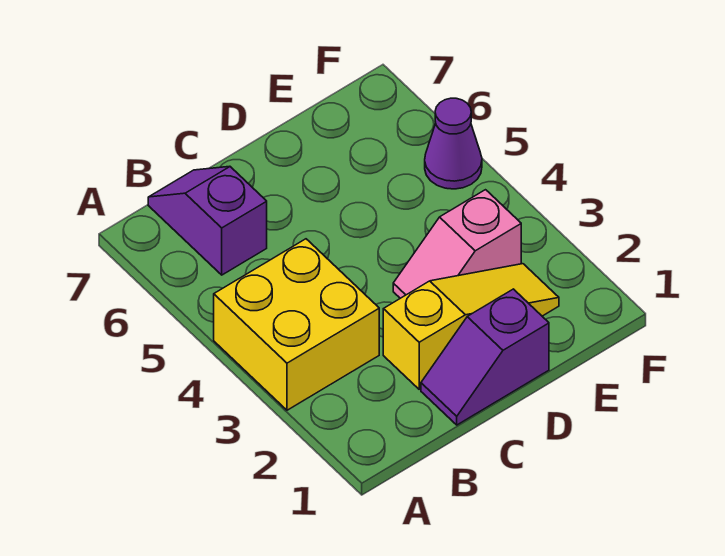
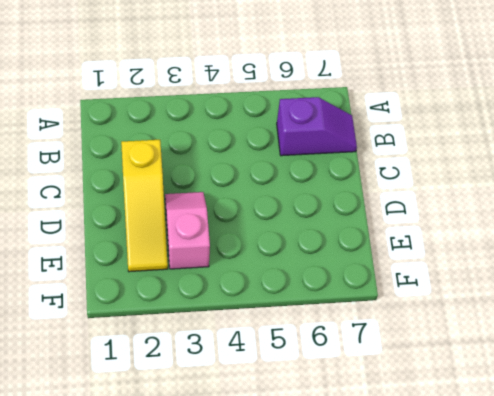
none -> yellow 2x2 brick [214,239,379,410]
none -> purple 1x2 slope [421,289,549,425]

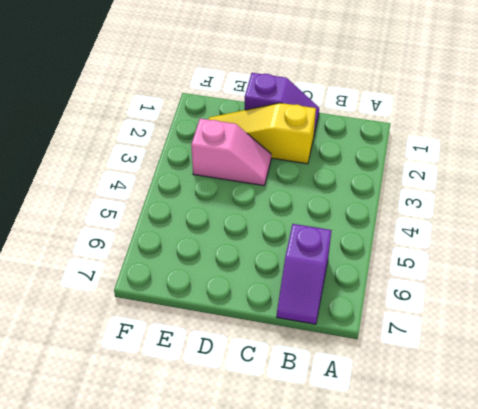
none -> yellow 2x2 brick [214,239,379,410]
none -> purple 1x1 cone [425,98,482,189]

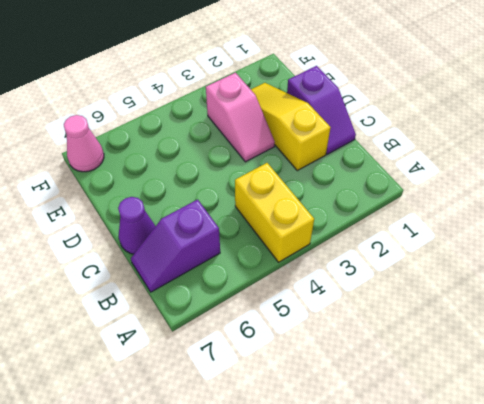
yellow 1x2 brick [235,163,314,262] -> yellow 2x2 brick [214,239,379,410]
purple 1x1 cone [118,197,156,254] -> purple 1x1 cone moved to [425,98,482,189]
pink 1x1 cone [64,115,104,172] -> none

